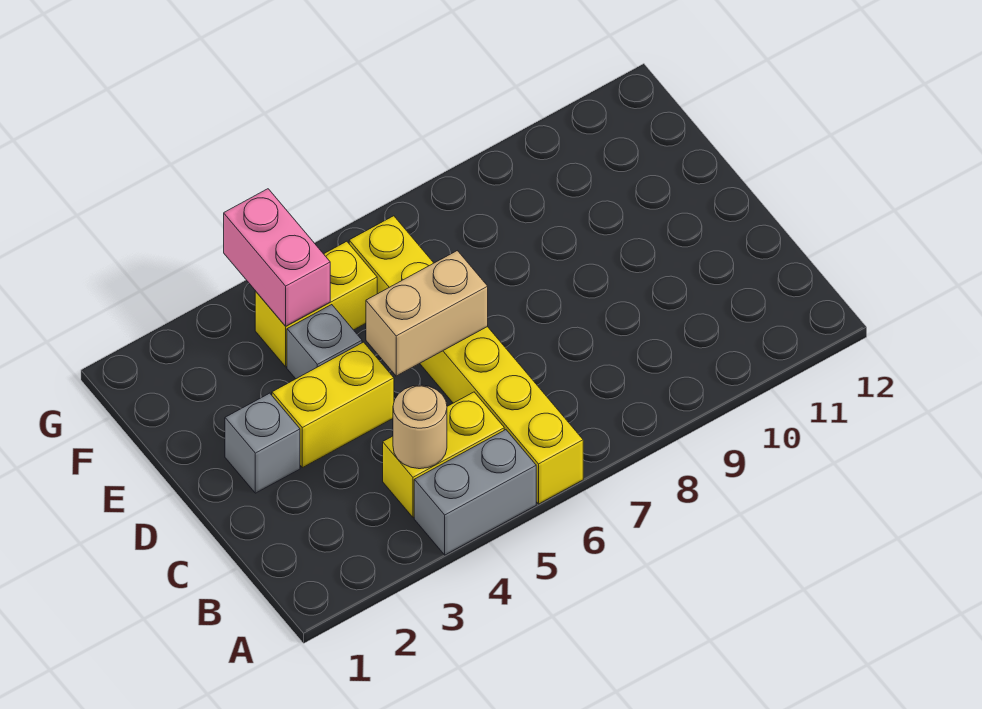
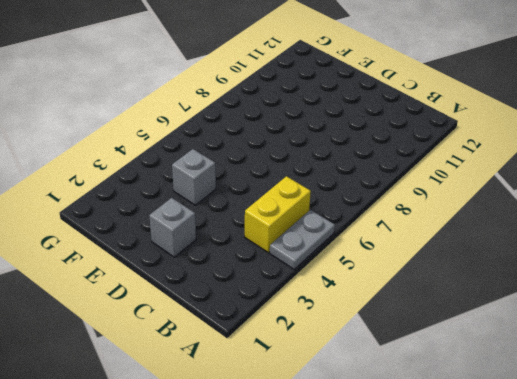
grey 1x2 plate [270,210,335,269] -> grey 1x2 brick [414,430,536,555]
none -> yellow 1x6 brick [349,216,583,504]
none -> yellow 1x2 brick [272,342,394,468]

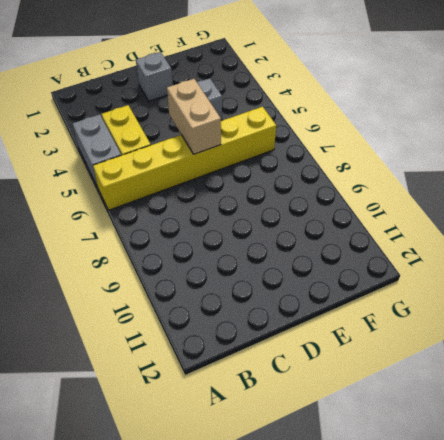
none -> yellow 1x2 brick [272,342,394,468]
none -> yellow 1x2 brick [255,241,377,367]

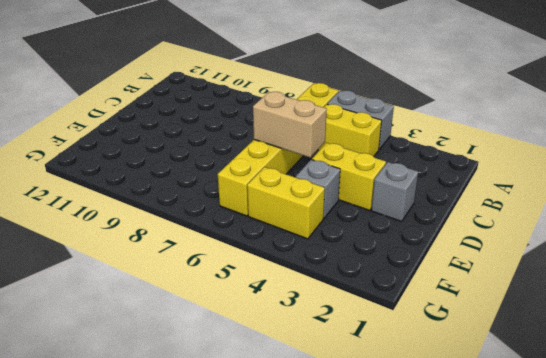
none -> tan 1x1 round brick [393,385,447,469]
none -> pink 1x2 brick [224,189,330,326]

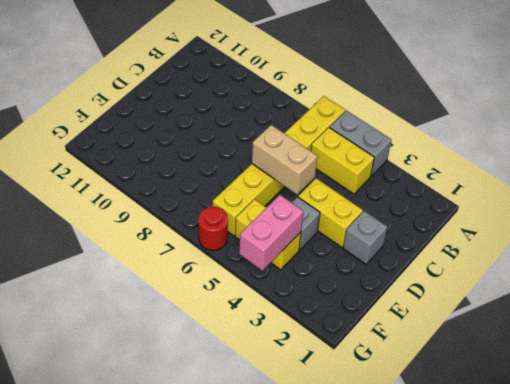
red 1x1 round brick [198,207,228,250] -> none
none -> tan 1x1 round brick [393,385,447,469]

